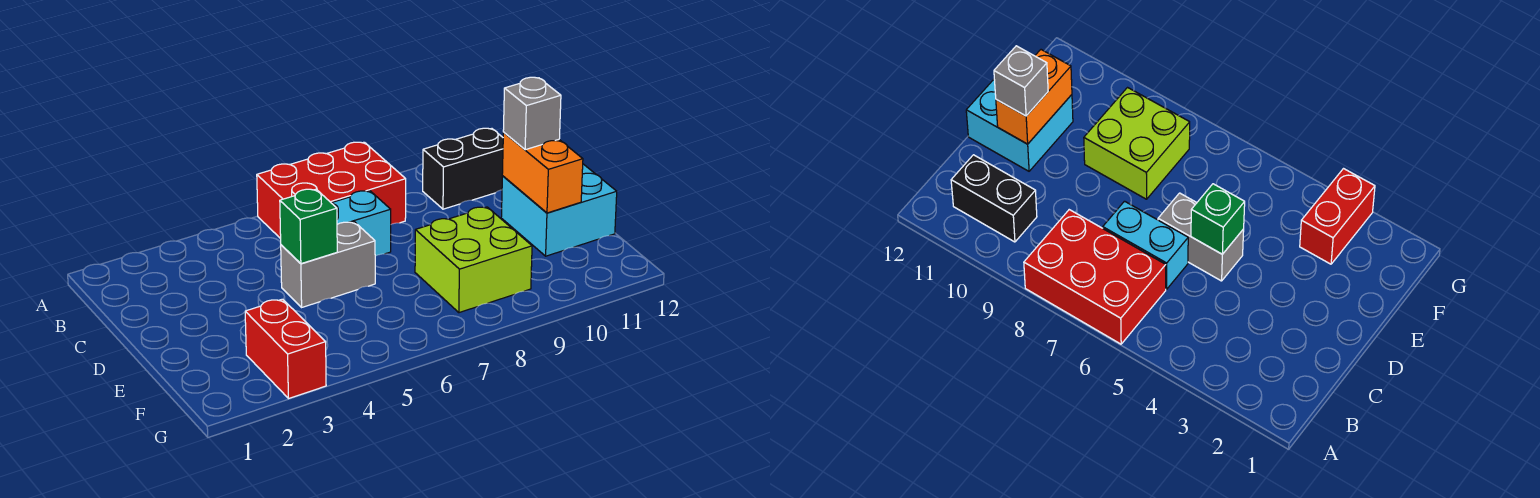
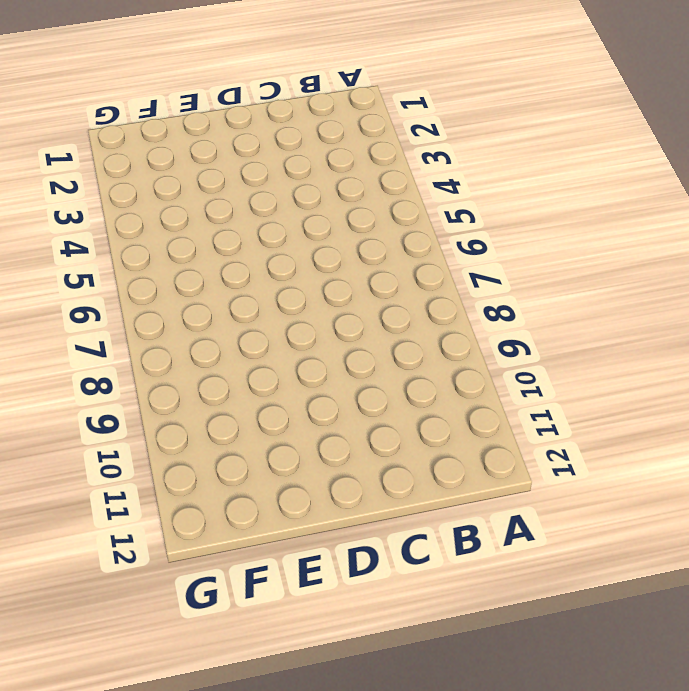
none -> red 2x3 brick [257,142,406,239]
none -> black 1x2 brick [423,128,503,209]

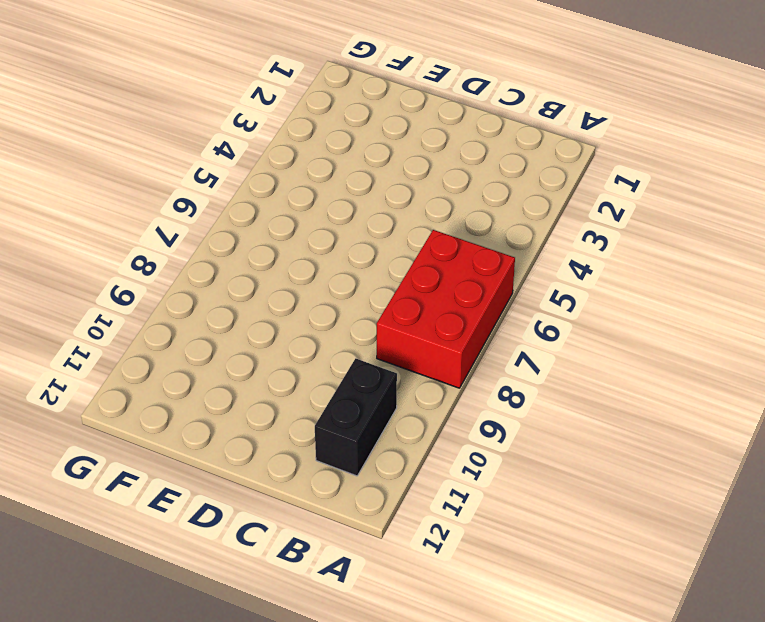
none -> cyan 1x2 brick [332,191,391,256]
none -> grey 1x2 brick [281,222,375,307]

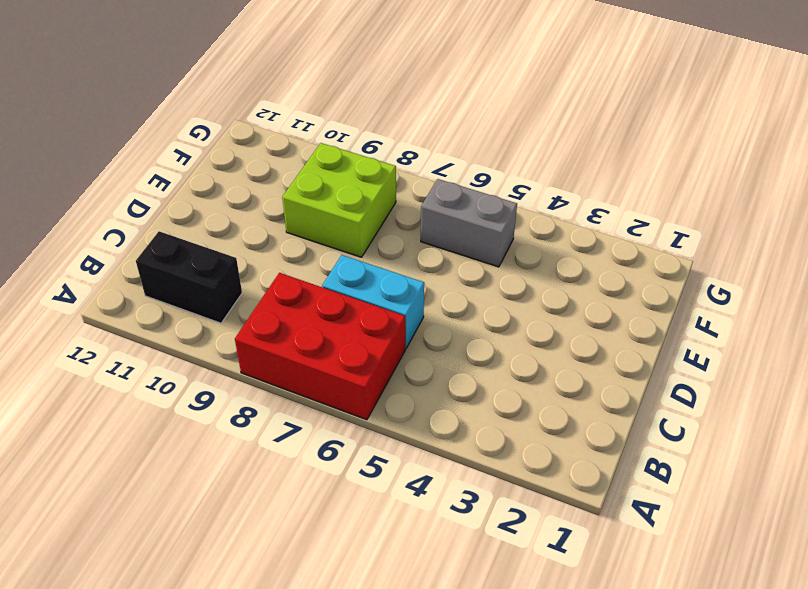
grey 1x2 brick [421,179,517,267] -> grey 1x2 brick moved to [281,222,375,307]
none -> cyan 2x2 brick [501,164,617,256]
none -> red 1x2 brick [245,299,326,399]

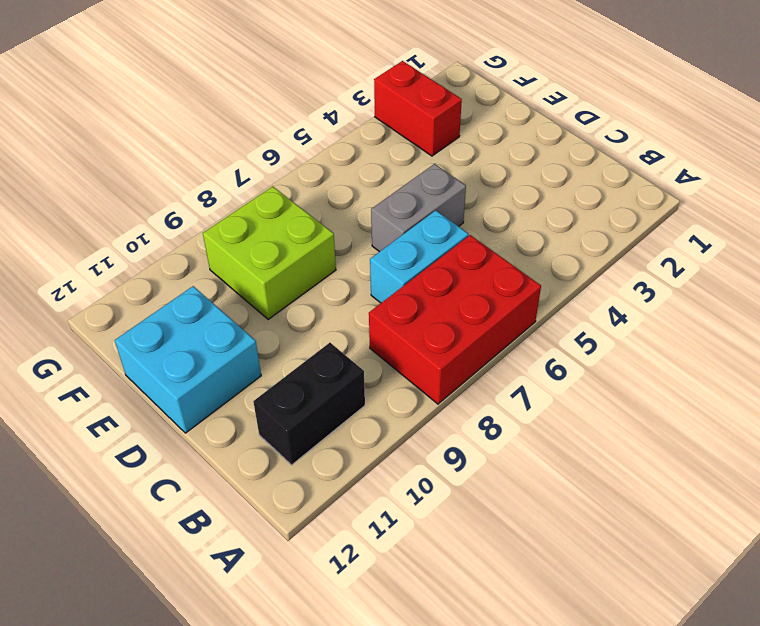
none -> green 1x1 brick [280,189,337,264]
none -> orange 1x2 brick [502,133,583,213]

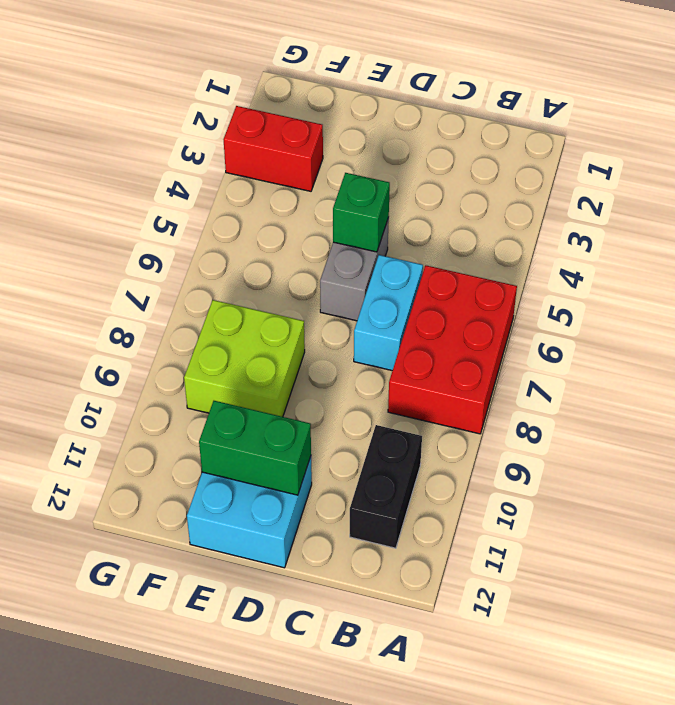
green 1x2 brick [199,401,311,495] -> orange 1x2 brick [502,133,583,213]
none -> grey 1x1 brick [503,77,561,150]

